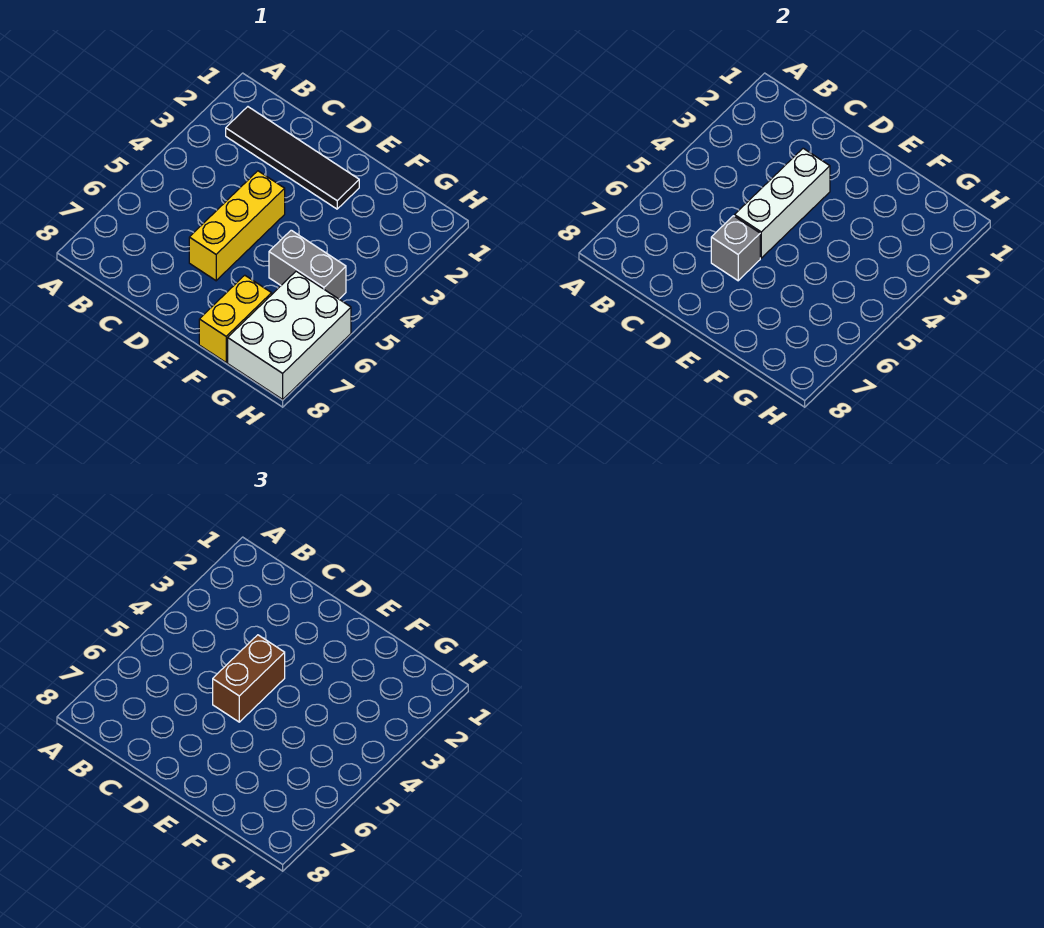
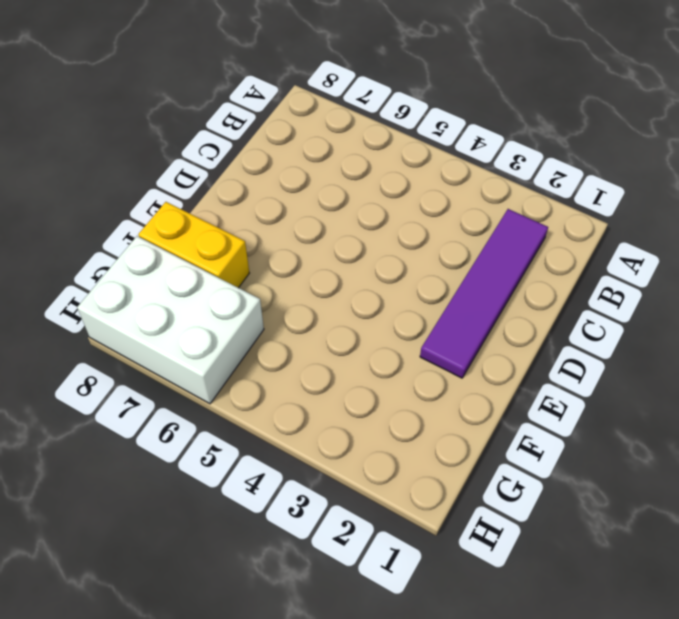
purple 1x4 tile [420,209,548,378] -> black 1x4 tile [226,107,359,209]
none -> yellow 1x3 brick [189,171,285,281]
none -> grey 1x2 brick [269,230,346,299]

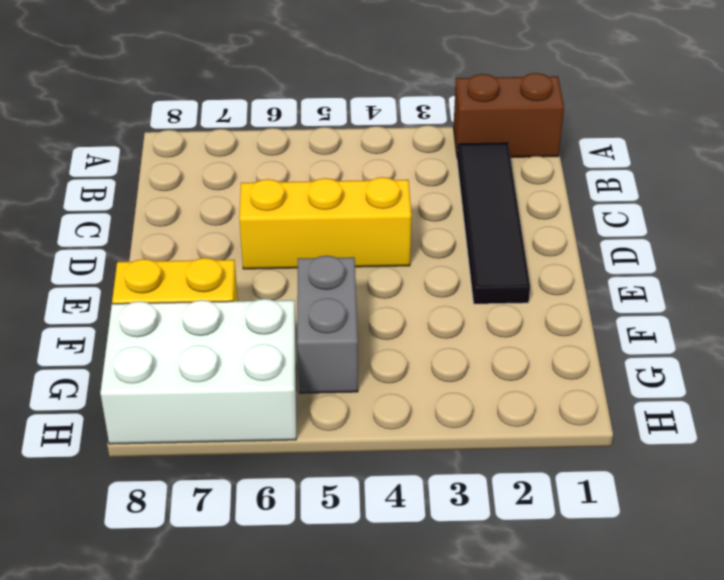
brown 1x2 brick [453,73,564,157] -> brown 1x2 brick moved to [213,635,285,722]
none -> white 1x3 brick [735,148,830,258]
none -> grey 1x1 brick [711,216,760,281]

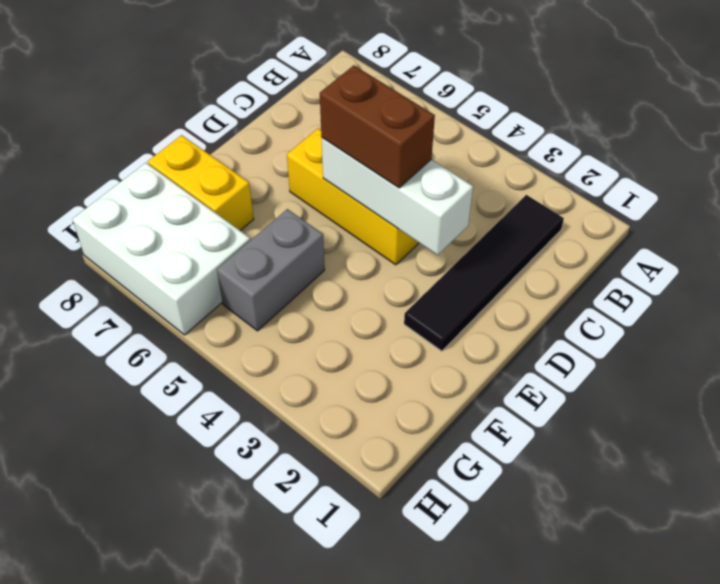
none -> grey 1x1 brick [711,216,760,281]

